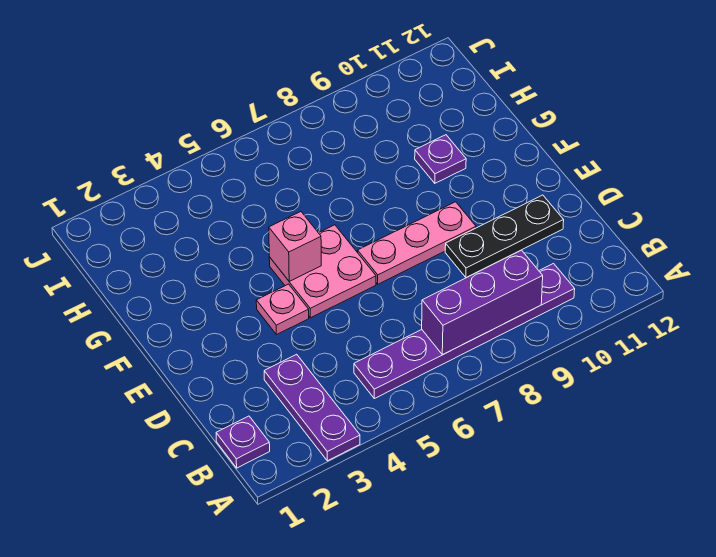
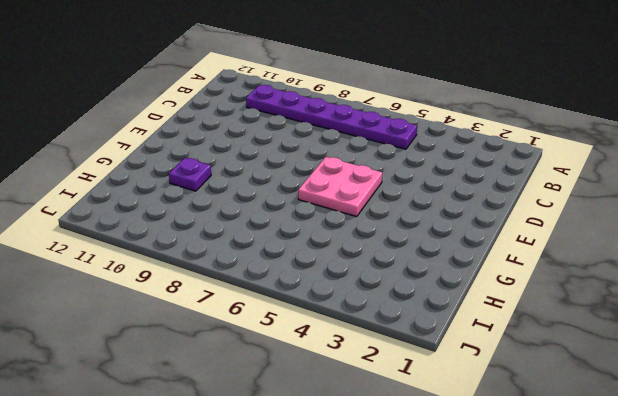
none -> purple 1x3 plate [264,354,360,461]
none -> purple 1x1 plate [216,416,270,468]

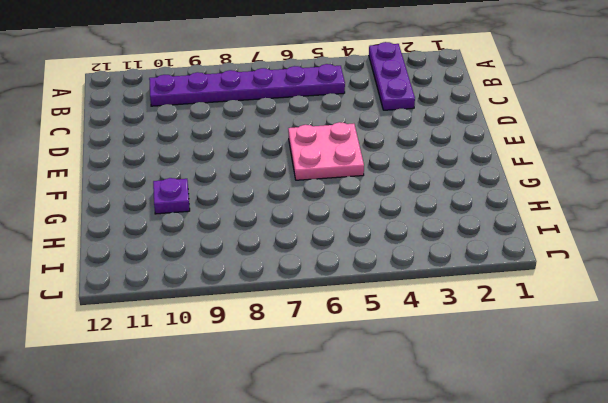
none -> purple 1x1 plate [216,416,270,468]
none -> black 1x3 plate [445,195,564,278]

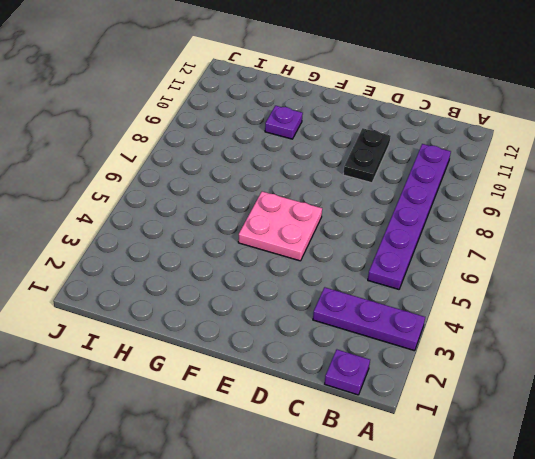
black 1x2 plate [343,128,390,183] -> black 1x3 plate [445,195,564,278]
none -> pink 1x1 plate [256,284,309,334]
none -> pink 1x3 plate [358,202,476,284]

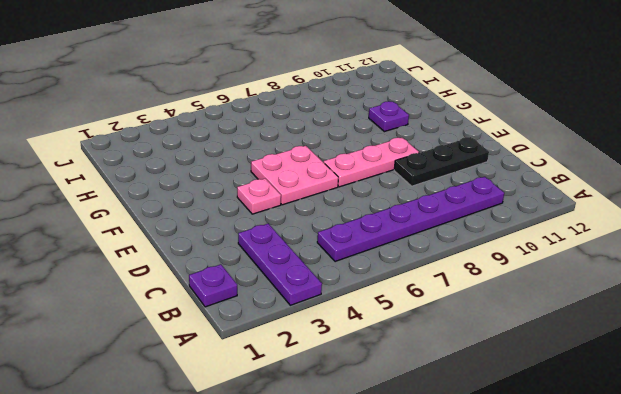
none -> purple 1x3 brick [422,250,543,355]
none -> pink 1x1 brick [269,212,321,281]

